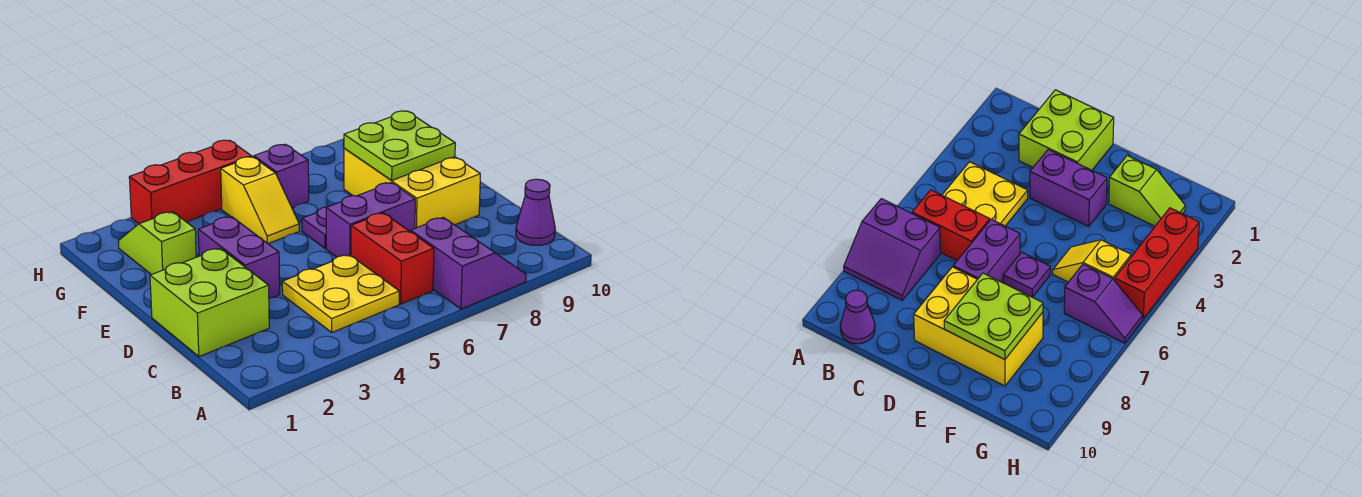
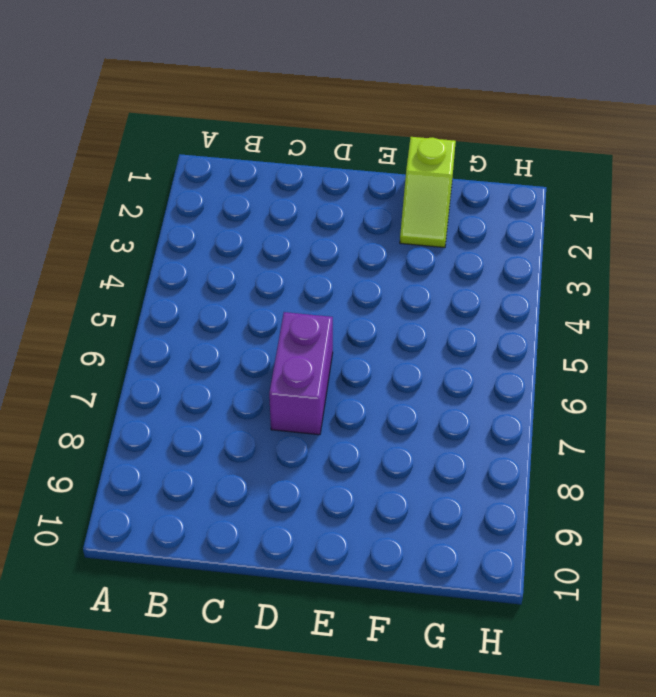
lime 1x2 slope [400,137,456,248] -> lime 1x2 slope turned to [118,212,196,275]
none -> purple 2x2 slope [411,217,526,309]
none -> yellow 2x2 plate [282,255,399,332]
none -> red 1x2 brick [351,213,434,304]

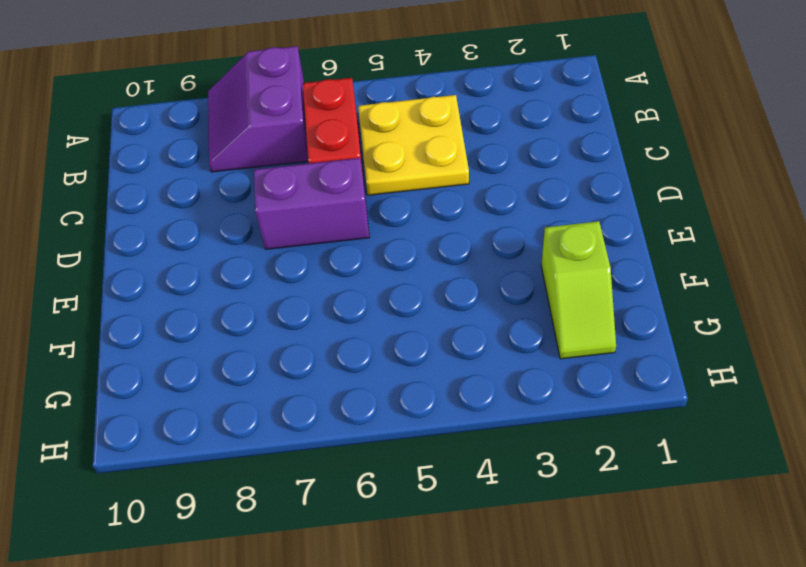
none -> purple 1x1 cone [516,179,555,245]
none -> lime 2x2 brick [150,248,269,357]
none -> purple 1x2 brick [198,217,280,298]

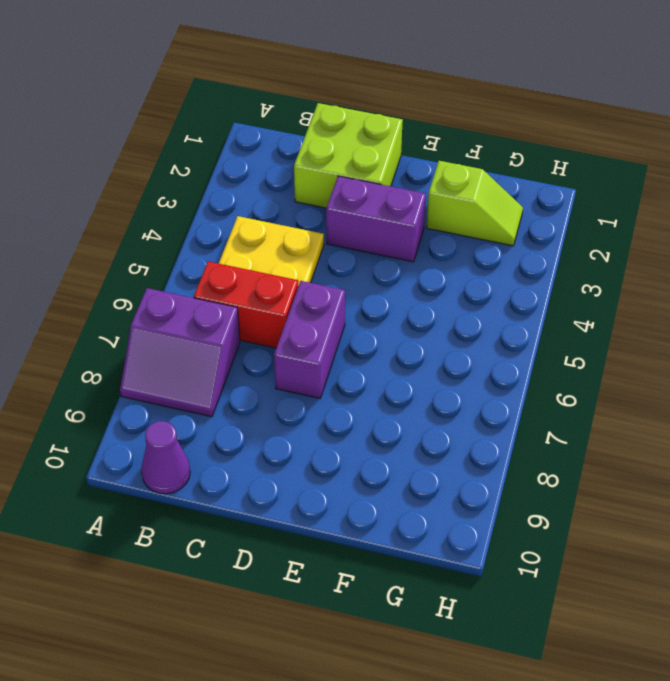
none -> yellow 2x3 brick [344,148,480,228]
none -> purple 1x1 plate [302,207,327,249]
none -> yellow 1x2 slope [221,157,299,244]

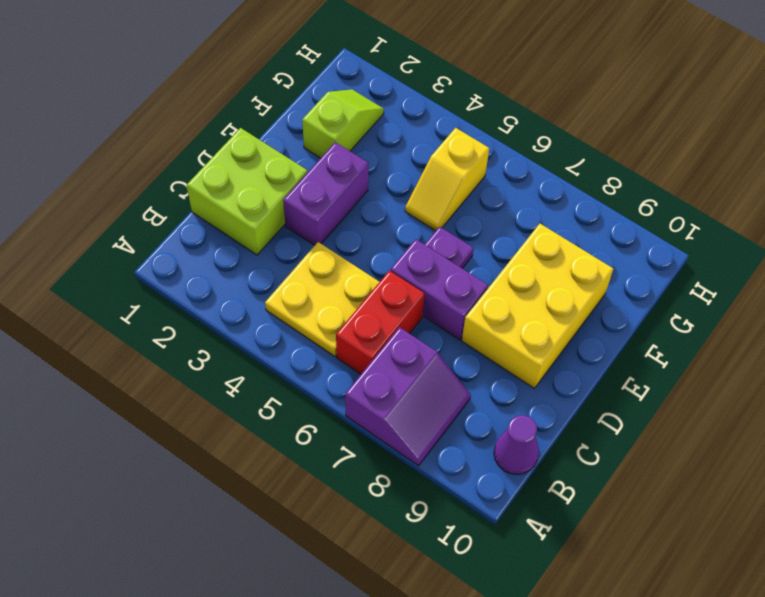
none -> purple 1x2 slope [253,144,309,208]
none -> red 1x3 brick [129,140,252,224]
none -> lime 2x2 plate [344,111,455,180]

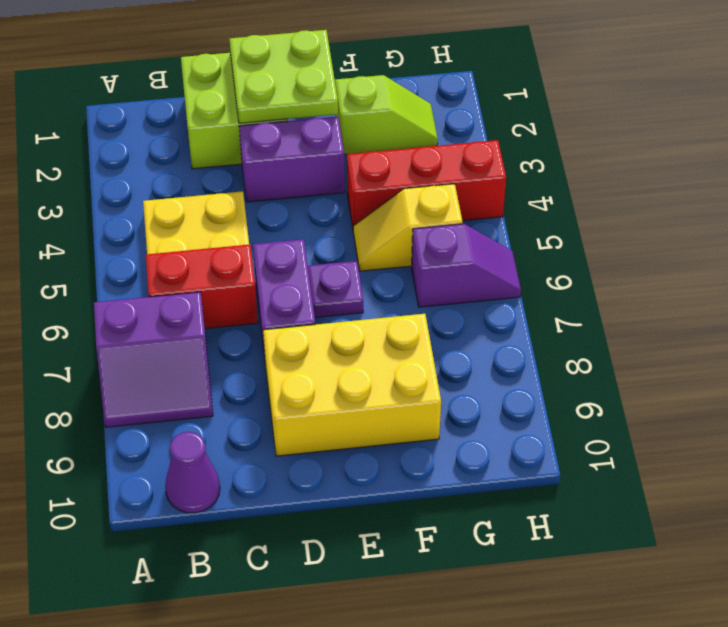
lime 2x2 plate [229,30,338,123] -> lime 2x2 plate moved to [344,111,455,180]
red 1x3 brick [347,140,506,227] -> red 1x3 brick turned to [129,140,252,224]

